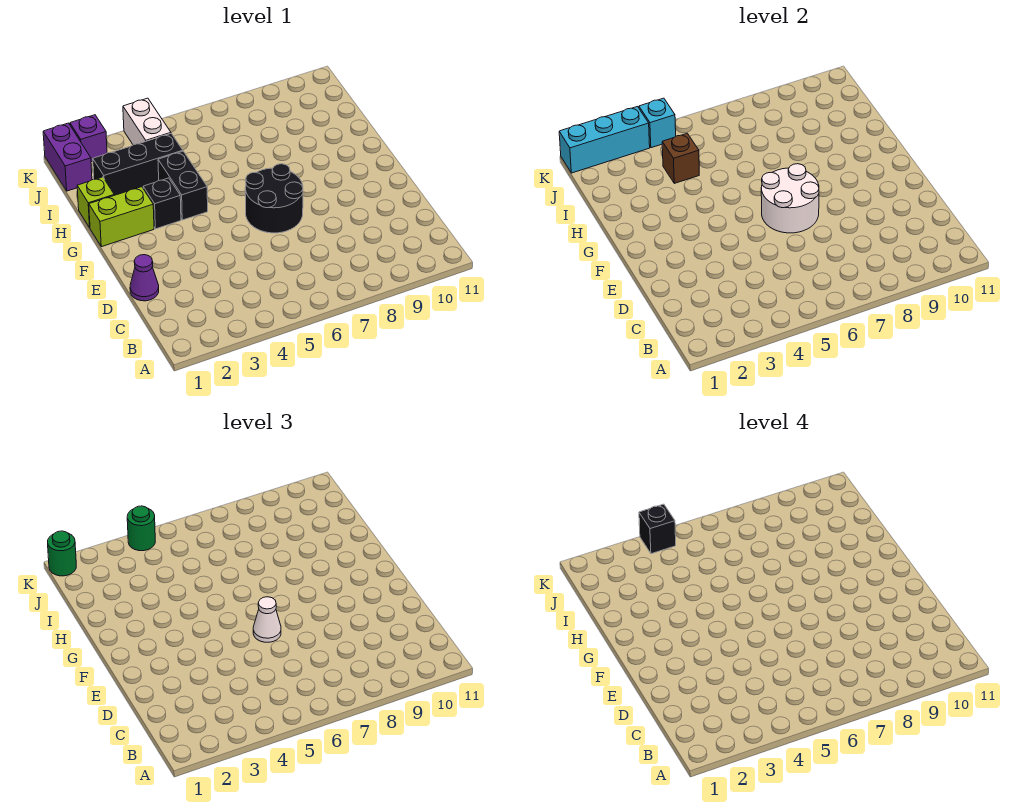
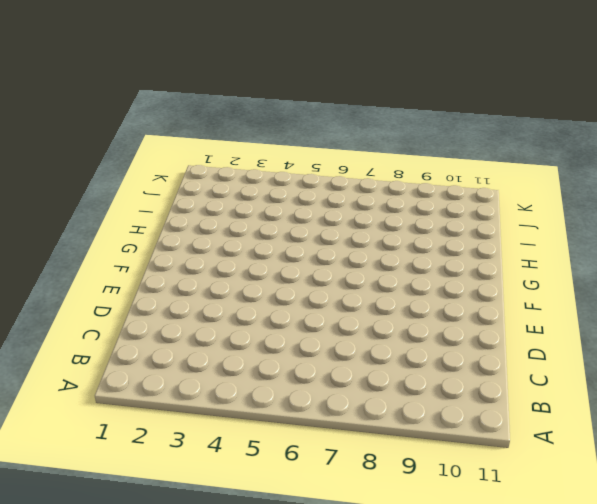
none -> purple 1x1 cone [130,255,159,301]
none -> black 2x2 round brick [245,164,303,233]
none -> lime 1x2 brick [89,187,154,247]

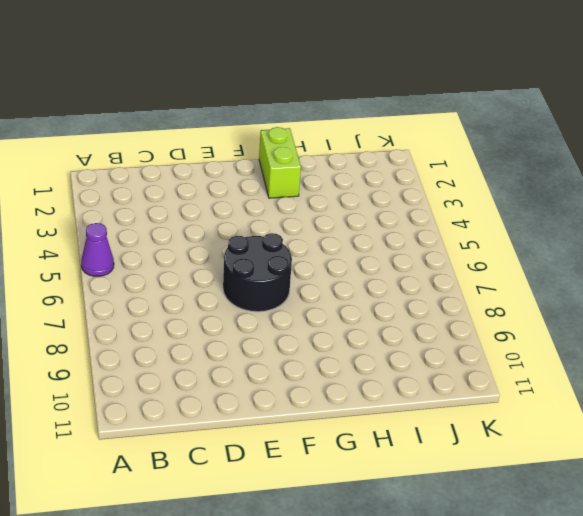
purple 1x1 cone [81,223,114,276] -> purple 1x1 cone moved to [130,255,159,301]
none -> black 1x1 brick [143,178,181,229]
none -> black 1x2 brick [158,151,208,220]
none -> lime 1x1 brick [77,177,114,228]

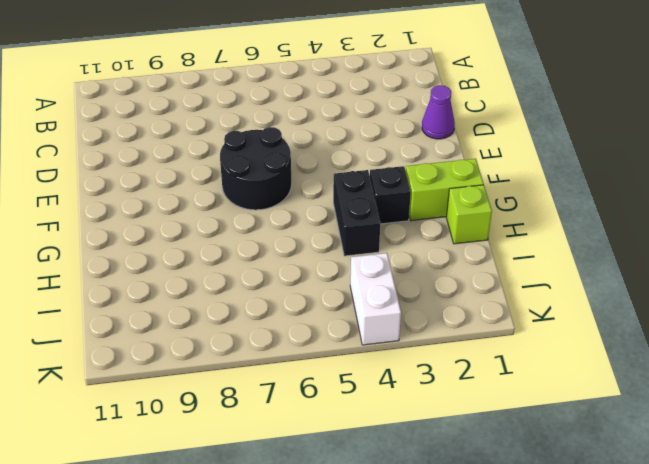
none -> black 1x3 brick [93,133,183,195]
none -> purple 1x2 brick [43,123,92,191]
none -> purple 1x1 brick [70,115,107,162]

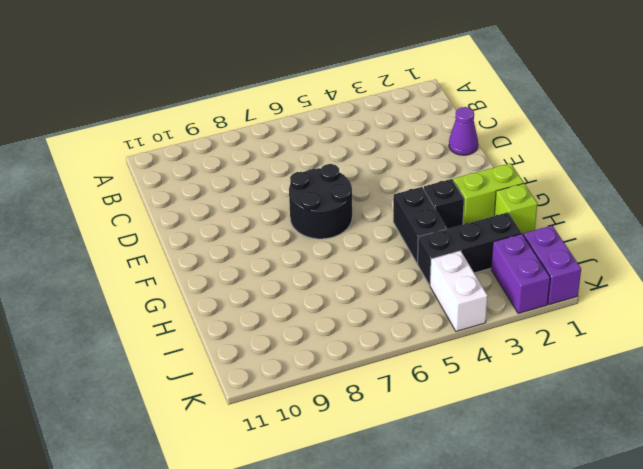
purple 1x2 brick [491,234,550,314] -> purple 1x1 brick [70,115,107,162]
none -> white 2x2 round brick [761,164,819,233]
none -> brown 1x1 brick [662,133,699,183]
none -> cyan 1x3 brick [559,107,650,173]

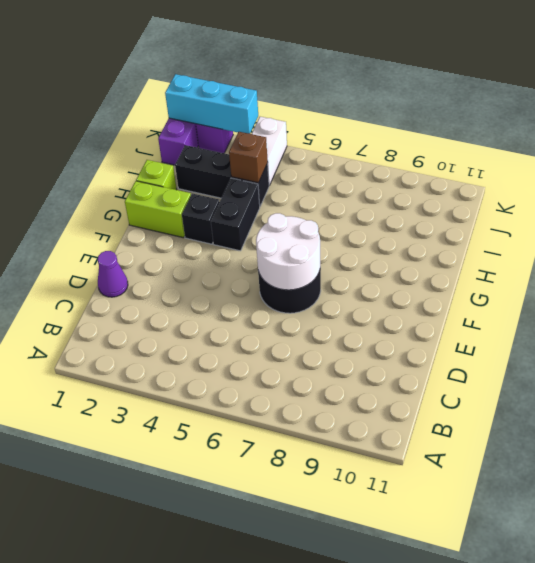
none -> cyan 1x1 brick [639,98,676,148]
none -> white 1x1 cone [253,597,281,642]
none -> green 1x1 round brick [48,531,76,576]

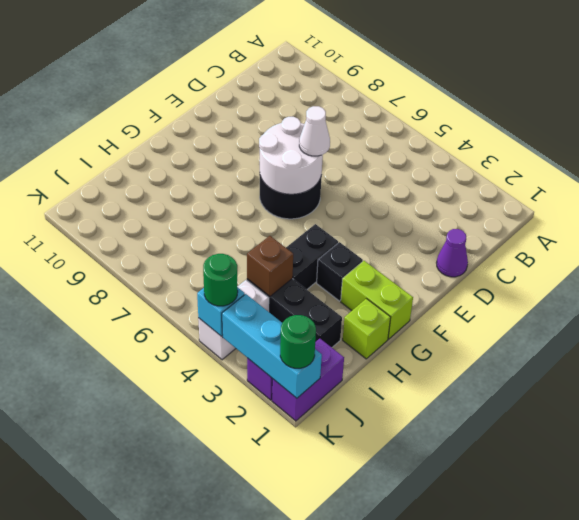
none -> black 1x1 brick [639,504,676,554]

